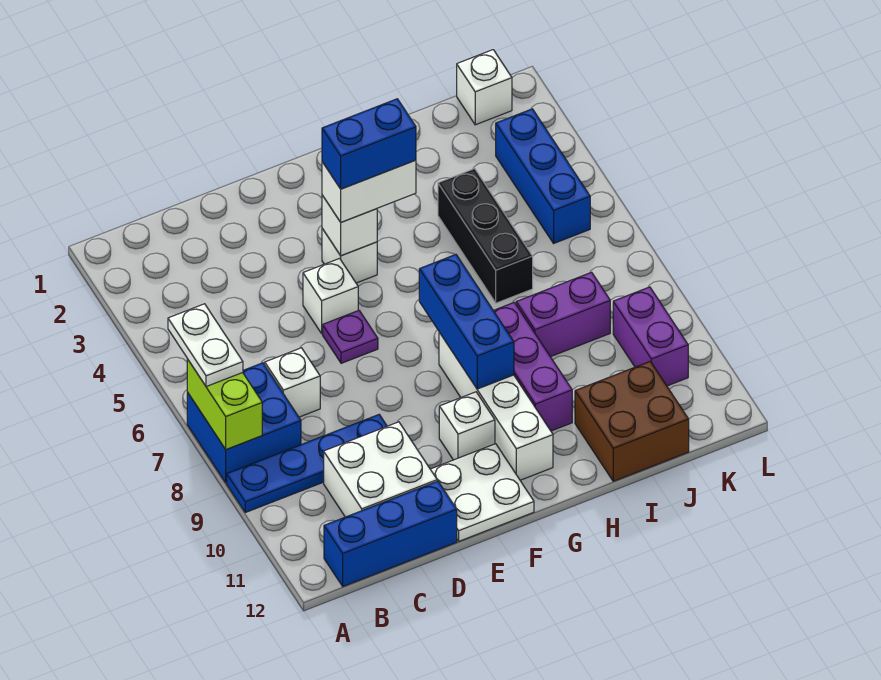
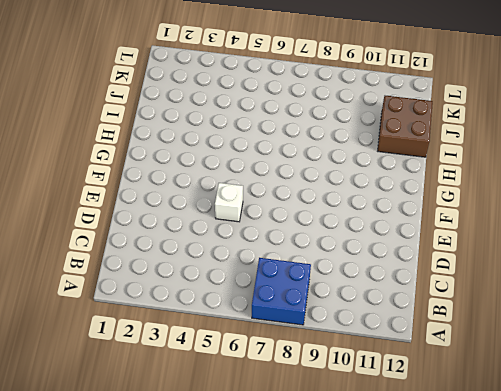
none -> blue 1x4 plate [227,415,387,512]
none -> blue 1x3 brick [324,481,457,586]
none -> white 1x1 brick [265,348,320,417]

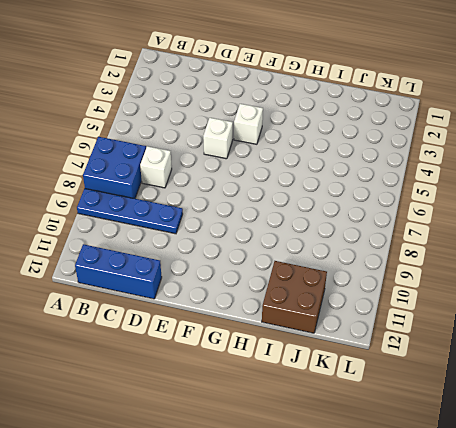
none -> white 2x2 brick [324,422,437,517]
none -> purple 1x1 plate [323,310,378,363]
none -> white 2x2 plate [430,444,534,541]

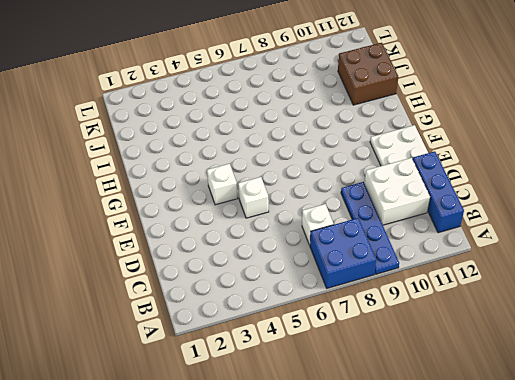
none -> purple 1x1 plate [323,310,378,363]
none -> white 1x1 brick [439,392,495,460]
none -> white 1x4 brick [439,332,553,480]

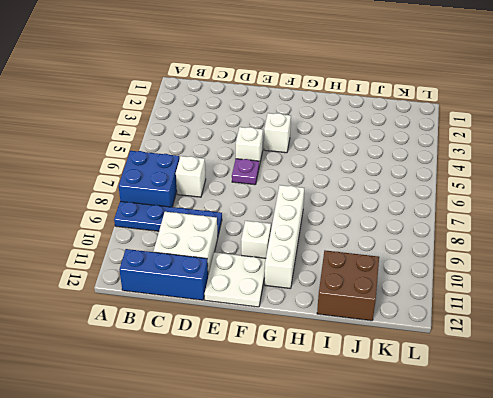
none -> purple 1x3 brick [493,303,572,431]
none -> black 1x3 brick [438,169,533,303]
none -> purple 1x2 brick [516,272,610,357]

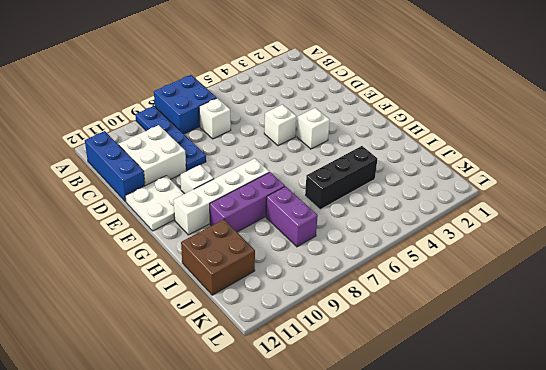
none -> purple 1x1 plate [323,310,378,363]
none -> white 1x1 brick [457,50,512,125]
none -> blue 1x3 brick [496,109,590,243]

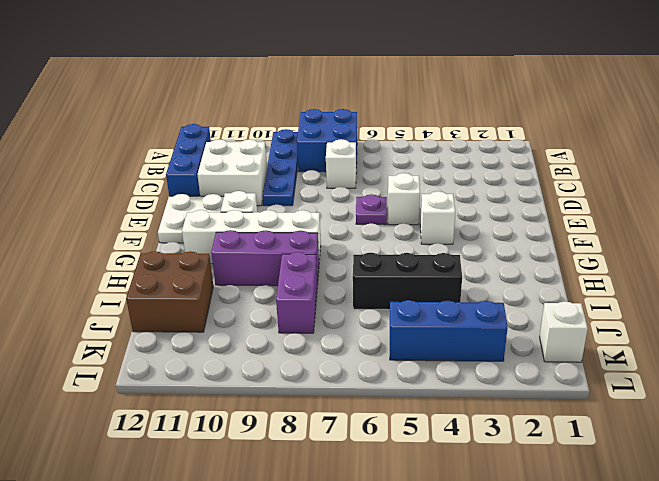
none -> purple 1x2 brick [613,287,688,386]
none -> lime 1x2 brick [187,359,262,450]
none -> white 1x1 brick [322,195,377,256]

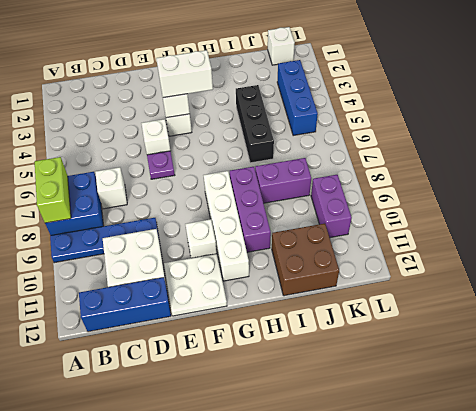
none -> blue 1x3 brick [419,255,514,389]
none -> white 1x2 plate [168,304,243,387]
none -> blue 1x2 brick [322,99,416,189]

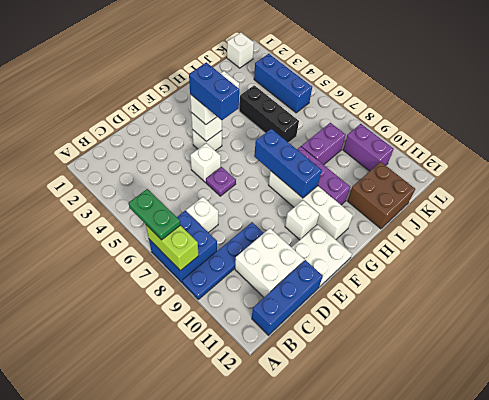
green 1x2 plate [128,189,180,240] -> white 1x2 plate [168,304,243,387]
blue 1x2 brick [189,62,239,120] -> blue 1x2 brick turned to [322,99,416,189]

